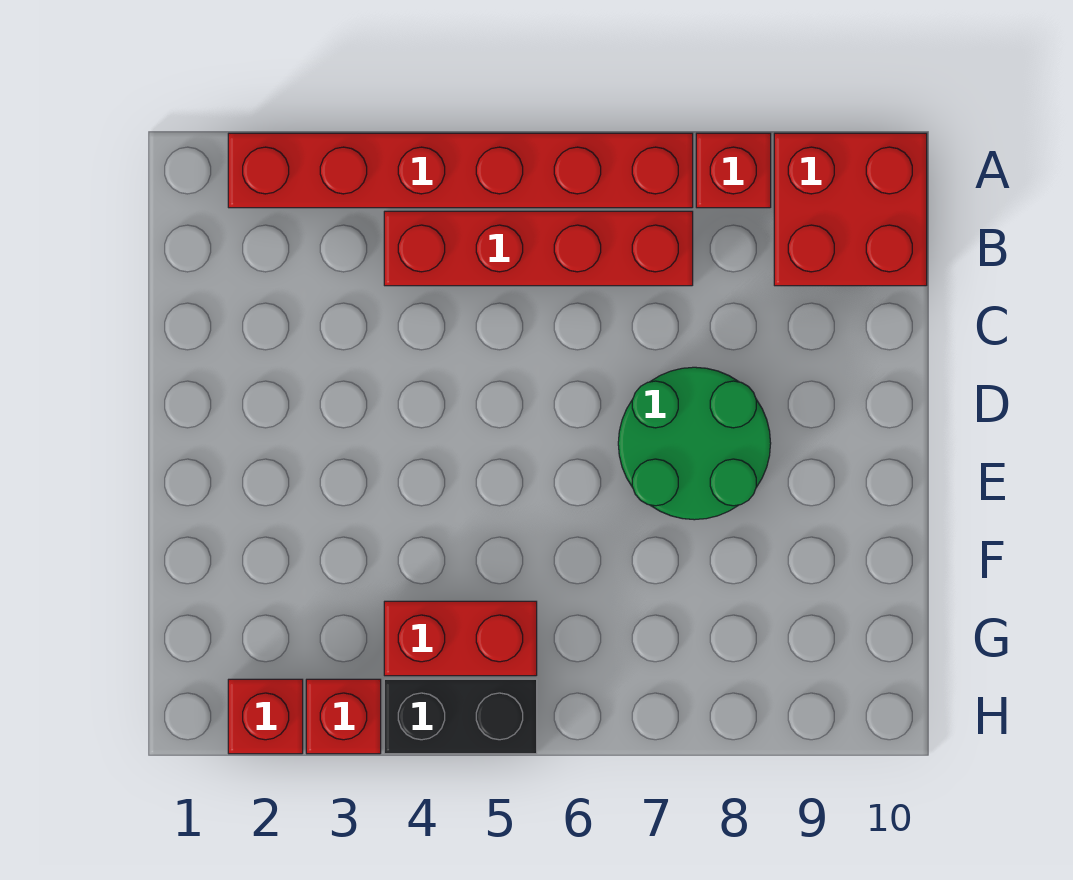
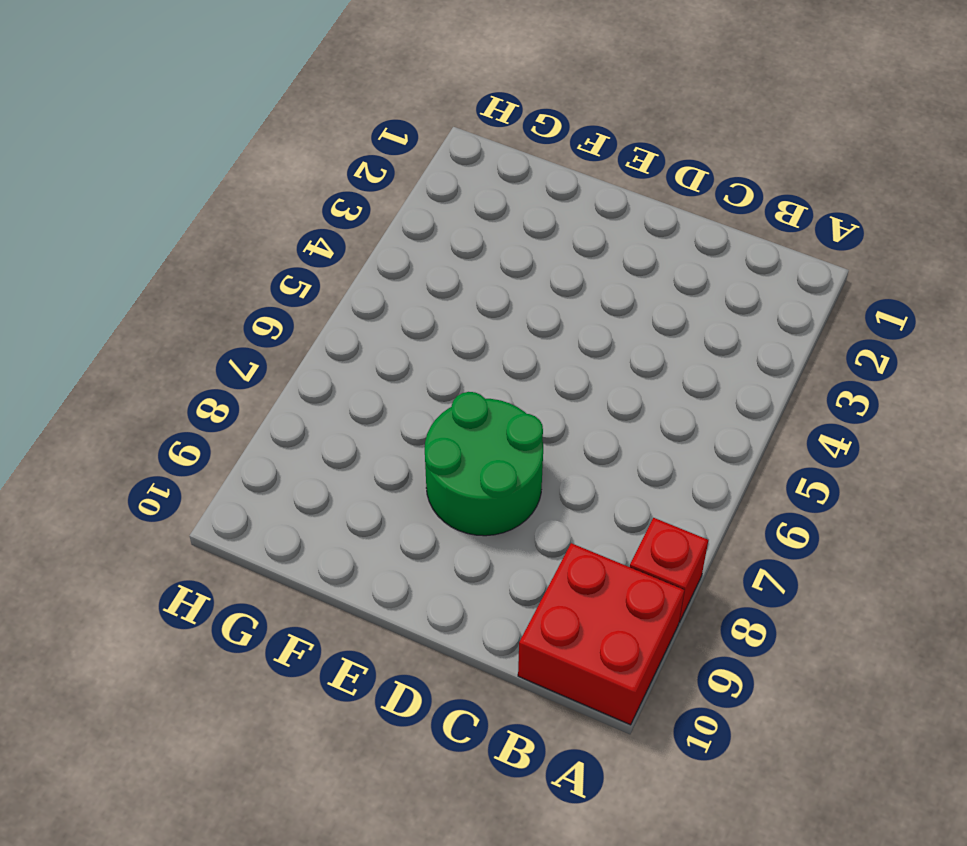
none -> red 1x6 brick [228,133,693,208]
none -> red 1x4 brick [384,211,693,286]

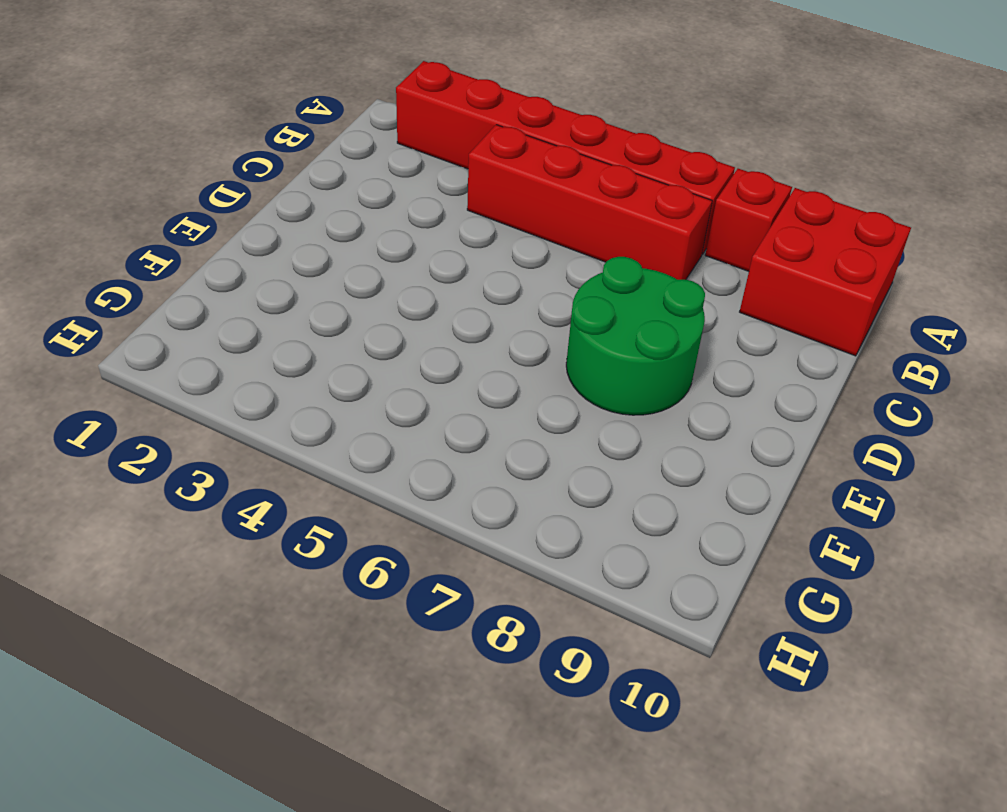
none -> red 1x2 brick [384,601,537,676]
none -> red 1x1 brick [228,679,303,754]

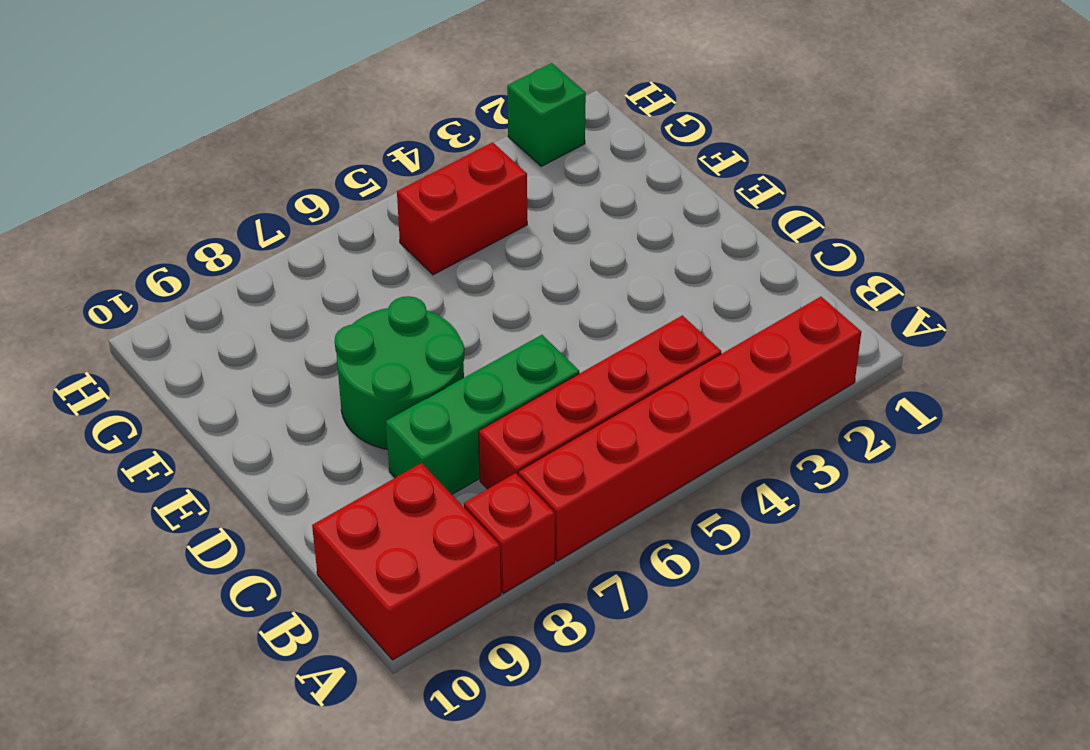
green 1x3 brick [386,335,579,494] -> none
green 1x1 brick [507,63,586,166] -> red 1x1 brick [228,679,303,754]
none -> red 1x1 brick [306,679,381,754]
none -> black 1x2 brick [384,679,537,754]

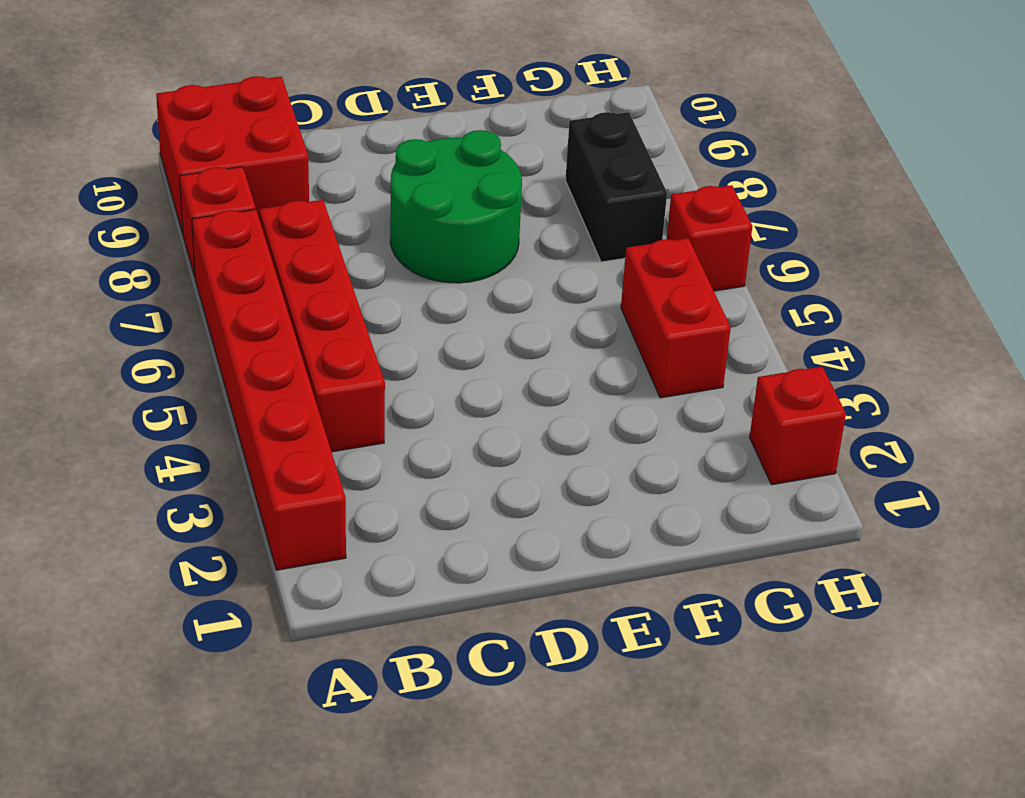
black 1x2 brick [565,112,667,262] -> black 1x2 brick moved to [384,679,537,754]
red 1x1 brick [667,185,752,291] -> red 1x1 brick moved to [306,679,381,754]

